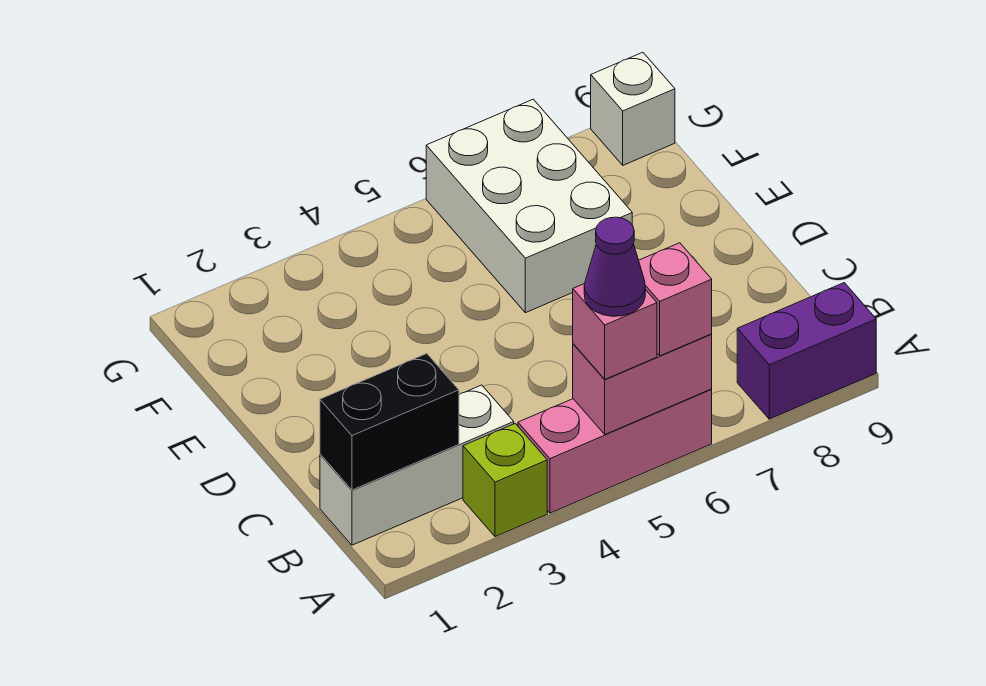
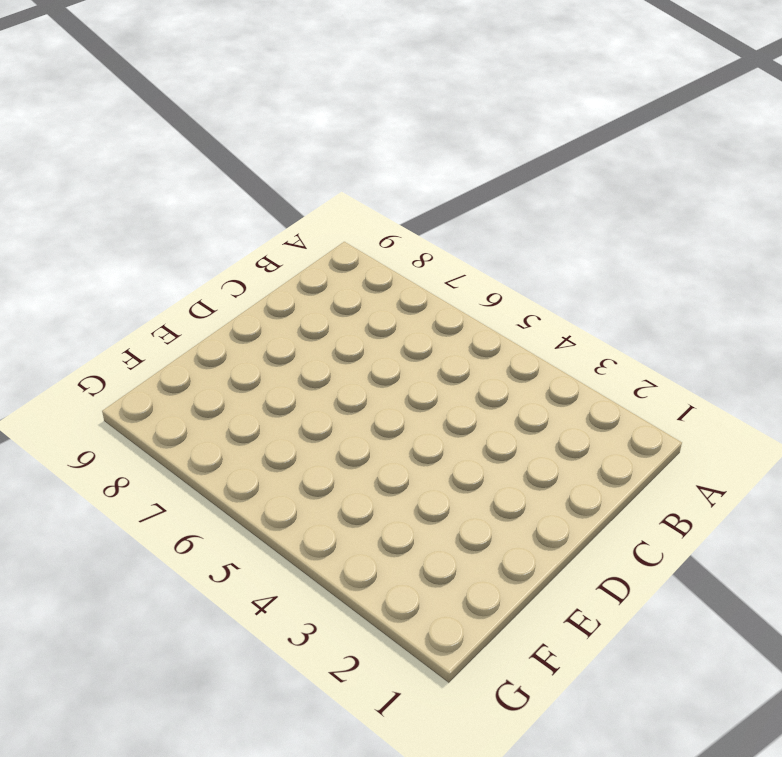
none -> lime 1x1 brick [463,424,547,537]
none -> pink 1x3 brick [518,389,712,513]

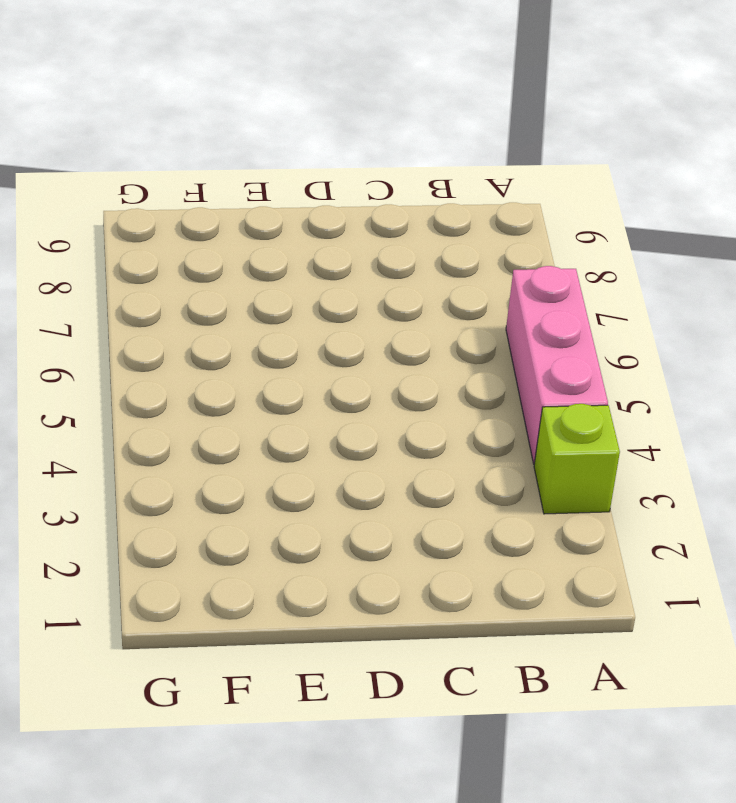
none -> purple 1x2 brick [737,283,876,419]
none -> white 1x3 brick [320,385,514,545]

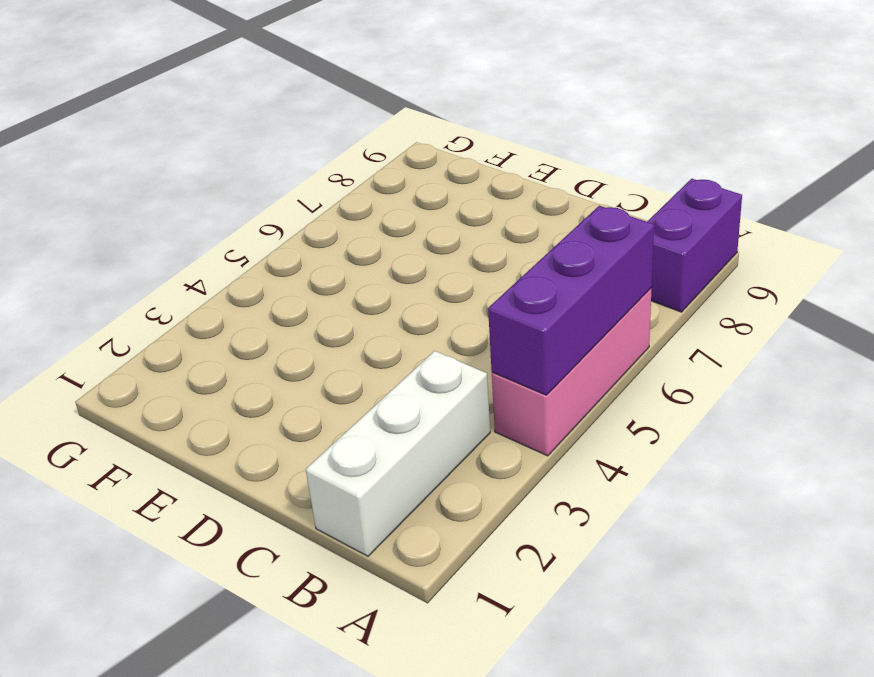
purple 1x3 brick [488,206,654,395] -> pink 1x2 brick [573,334,712,434]
none -> lime 1x1 brick [463,424,547,537]
none -> white 2x3 brick [426,99,632,313]

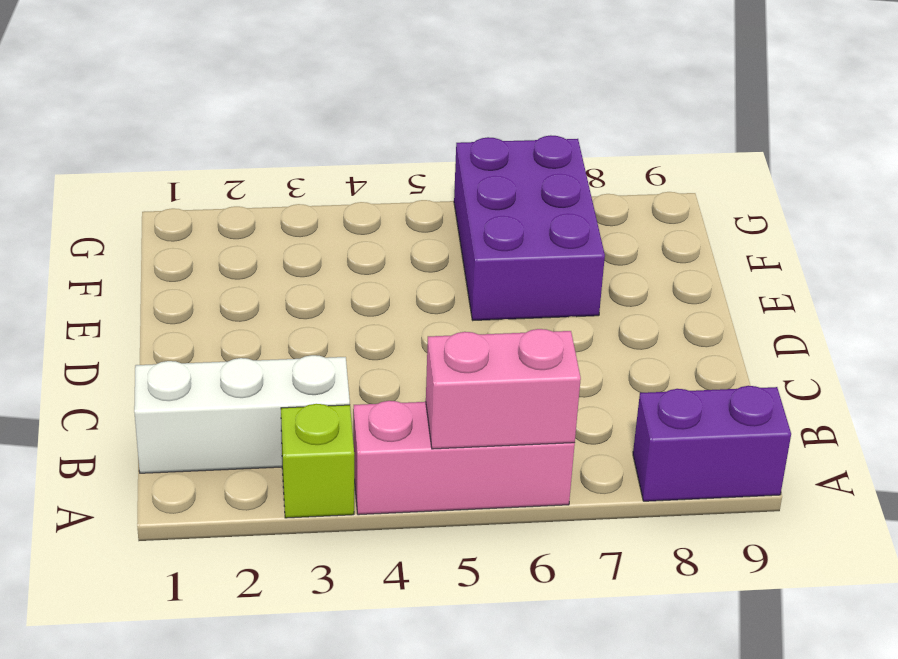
purple 2x3 brick [454,135,605,320] -> white 2x3 brick [426,99,632,313]
none -> white 1x1 brick [591,52,675,165]
none -> black 1x2 brick [320,354,459,490]

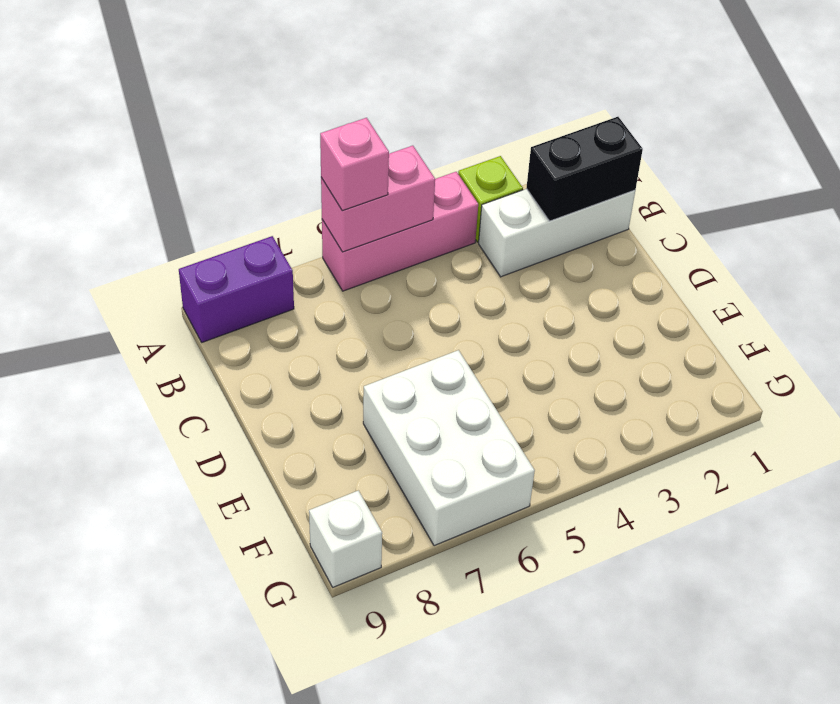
none -> pink 1x1 brick [573,284,657,379]
none -> purple 1x1 cone [584,217,645,316]

